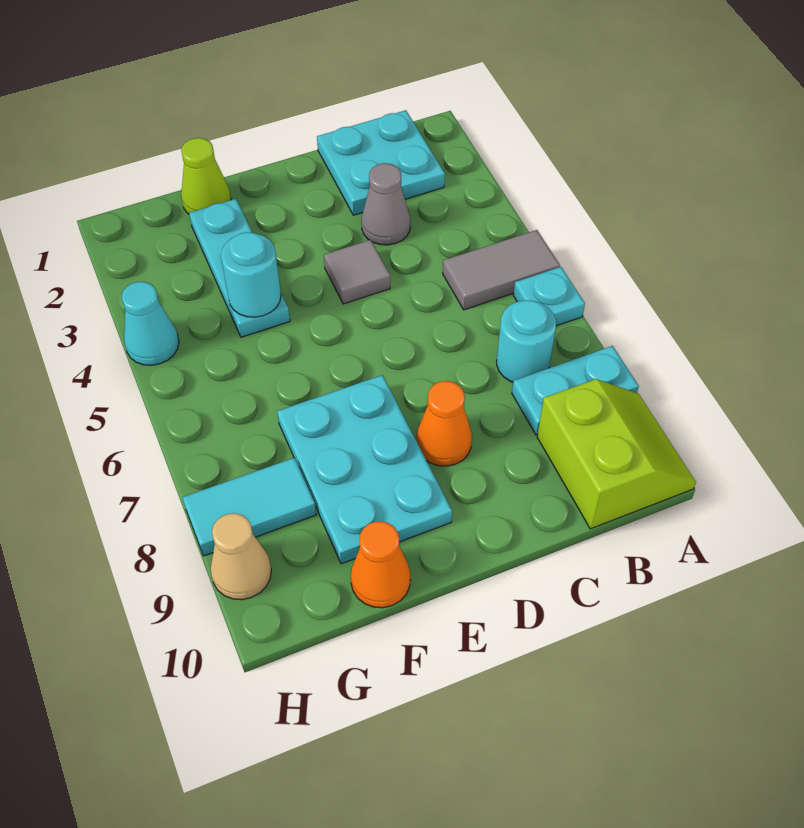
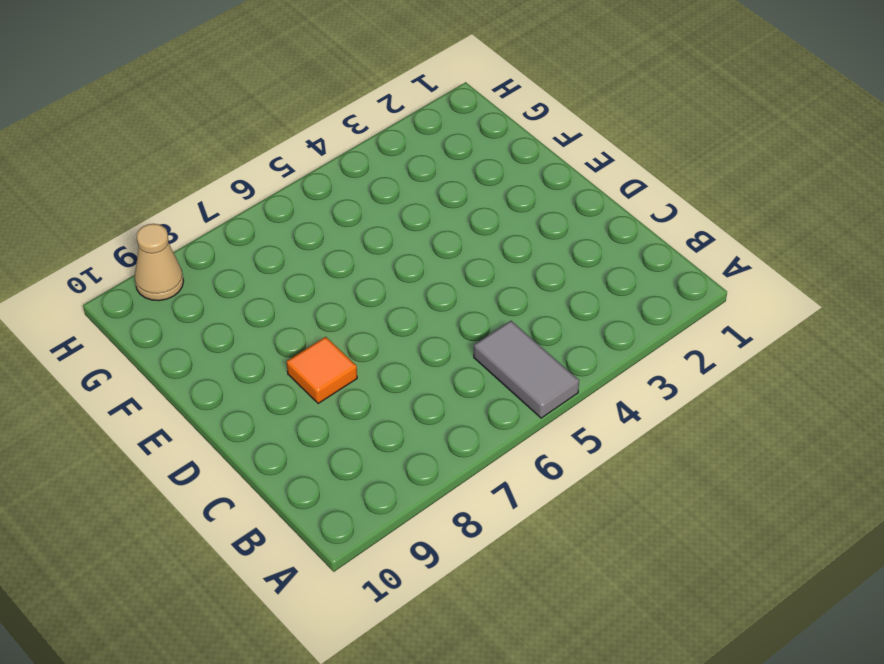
orange 1x1 tile [287,337,357,404] -> orange 1x1 cone [416,381,472,466]
none -> cyan 1x1 plate [513,267,585,326]
none -> cyan 1x2 plate [512,346,639,435]
none -> lime 2x2 slope [537,379,696,529]

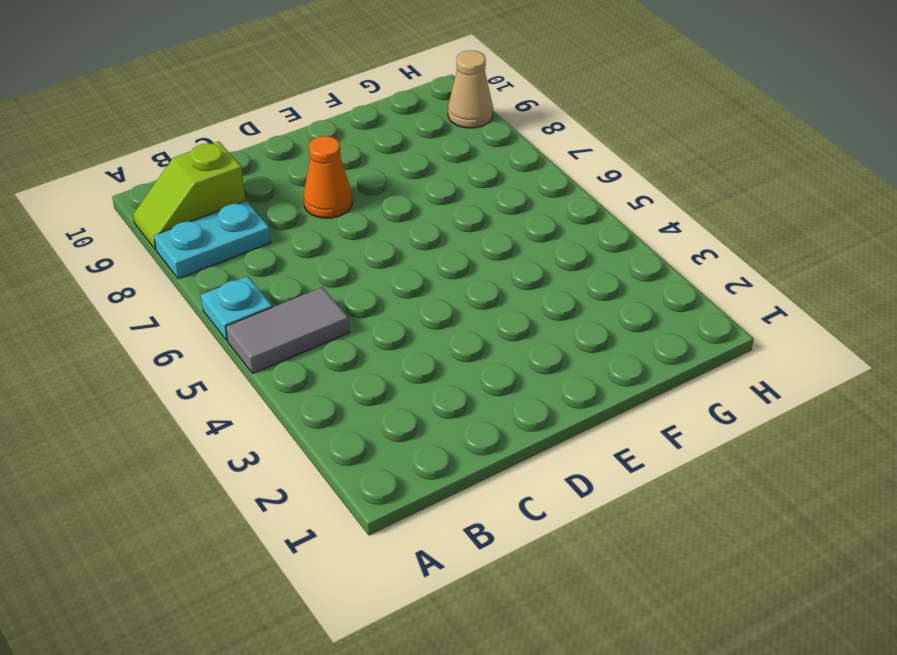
lime 1x2 slope [133,141,245,250] -> lime 2x2 slope [537,379,696,529]
none -> cyan 2x2 plate [317,110,445,215]
none -> cyan 1x1 round brick [497,300,556,382]
none -> grey 1x1 cone [361,163,410,245]

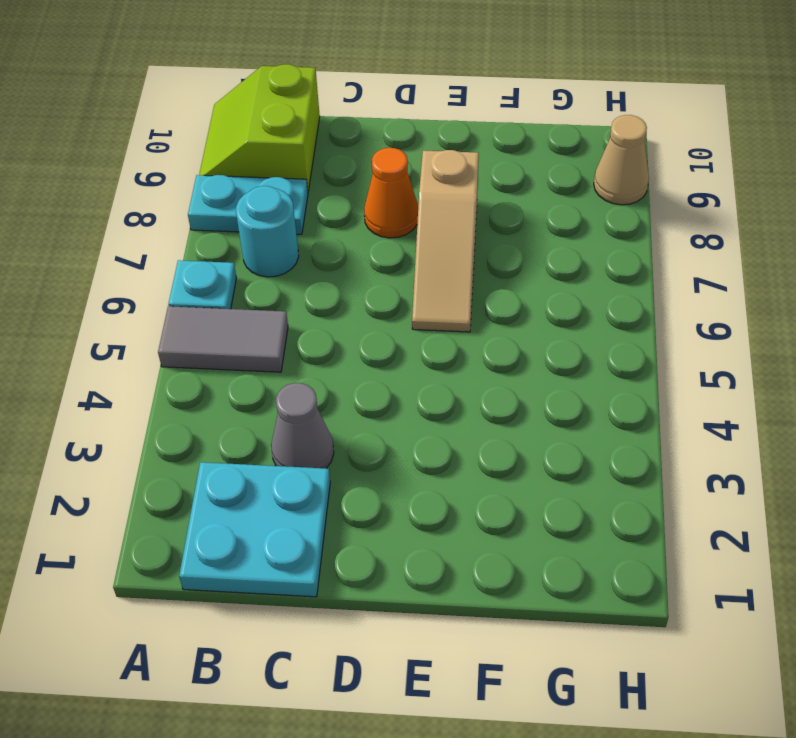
tan 1x3 slope [412,150,479,332] -> cyan 2x3 plate [277,375,452,564]
none -> grey 1x1 tile [324,240,390,304]
none -> lime 1x1 cone [181,138,231,214]
none -> cyan 1x3 plate [189,199,290,337]

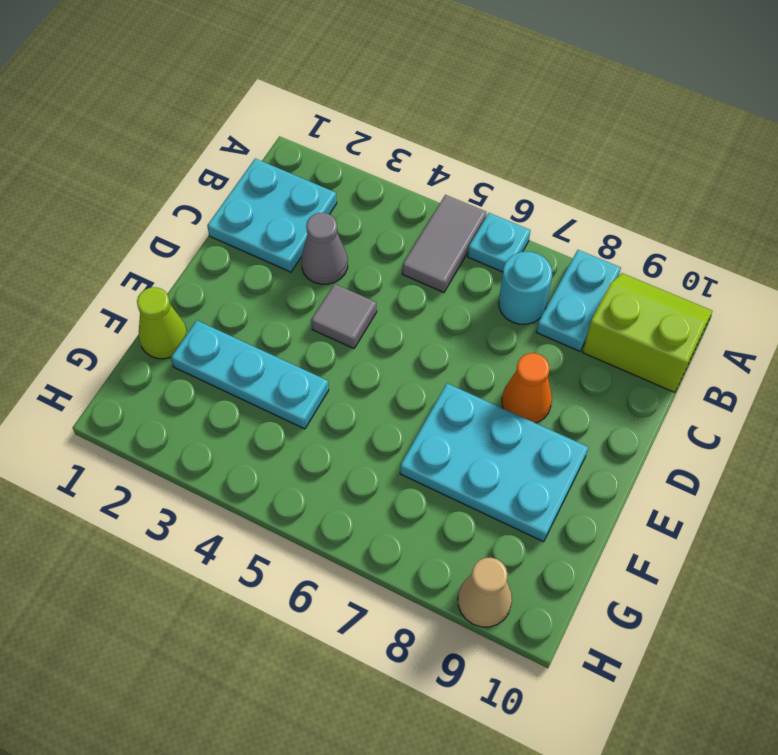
none -> orange 1x1 cone [351,521,410,608]
none -> cyan 1x2 tile [182,458,316,556]
none -> cyan 1x1 cone [122,282,179,365]

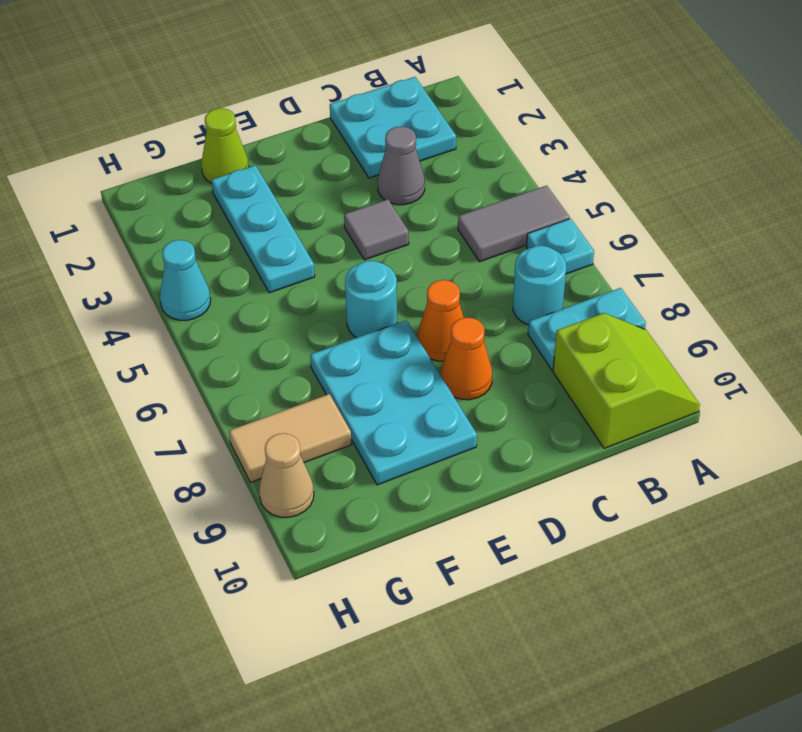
orange 1x1 cone [418,280,464,361] -> orange 1x1 cone moved to [351,521,410,608]
cyan 1x1 round brick [345,261,397,338] -> cyan 1x1 round brick moved to [221,232,281,317]
tan 1x2 tile [229,394,352,482] -> cyan 1x2 tile [182,458,316,556]

